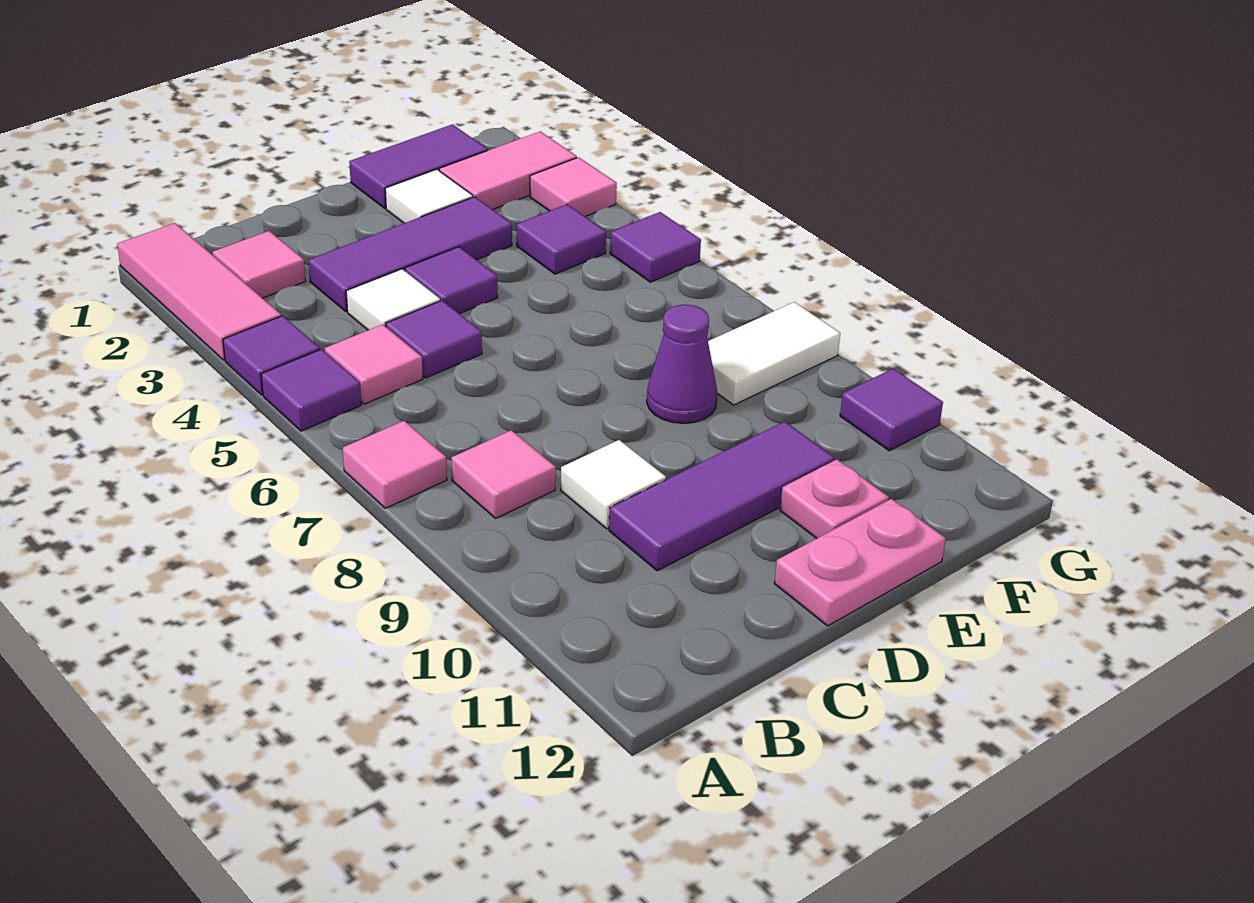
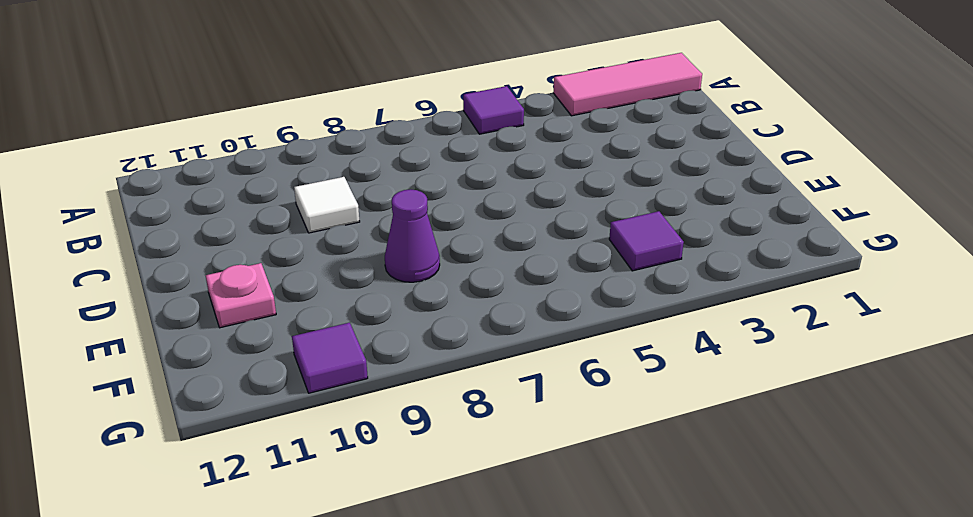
none -> purple 1x1 tile [223,316,320,395]
none -> pink 1x1 tile [343,421,447,508]
none -> pink 1x1 tile [213,231,305,298]

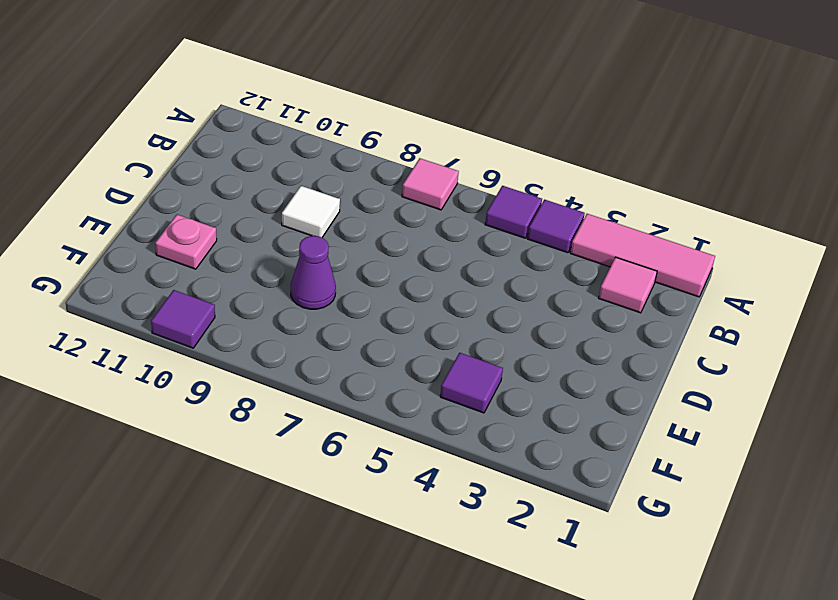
none -> pink 1x1 tile [325,324,423,404]
none -> pink 1x1 tile [451,430,556,518]
none -> purple 1x3 tile [308,197,512,312]

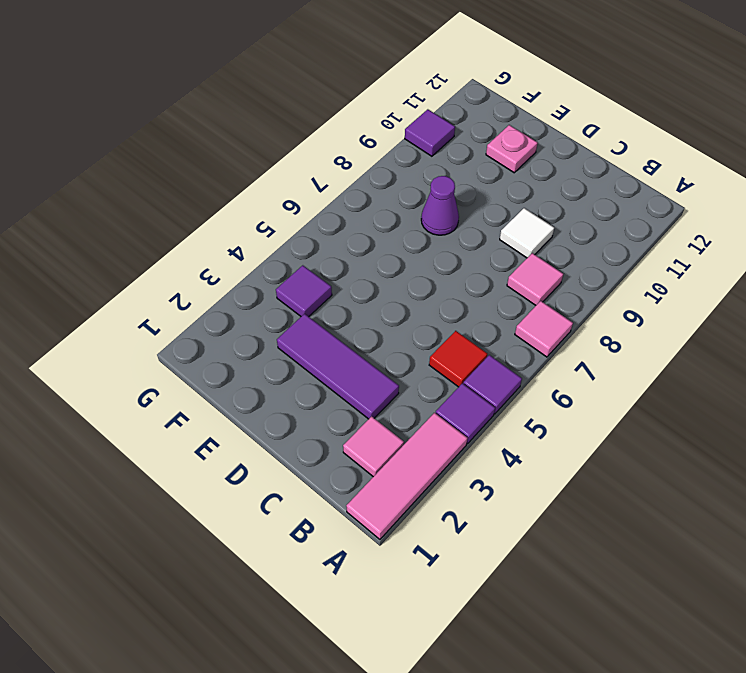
red 1x1 tile [429,331,487,387] -> pink 1x1 tile [325,324,423,404]
none -> white 1x1 tile [346,269,440,330]
none -> purple 1x1 tile [386,300,482,378]
none -> purple 1x3 tile [609,422,834,571]

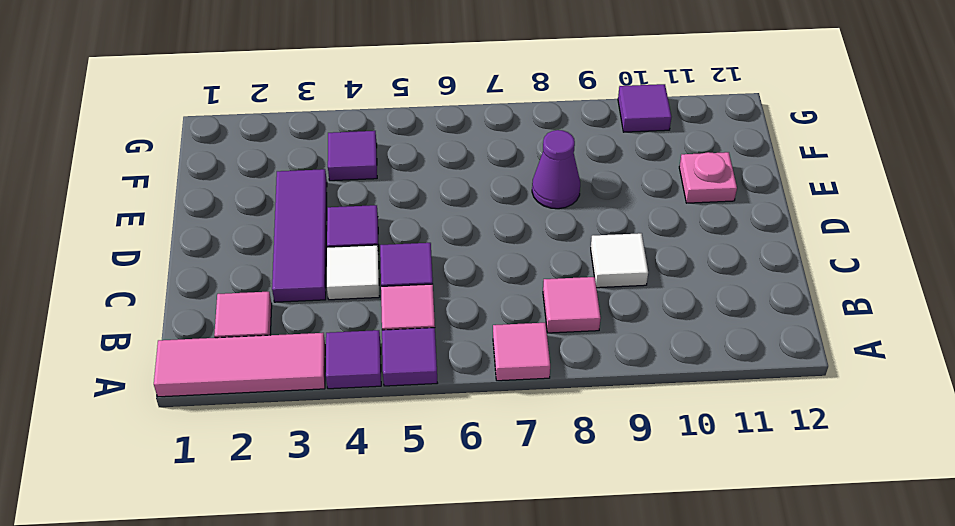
none -> purple 1x3 tile [609,422,834,571]
none -> pink 1x2 plate [774,499,946,626]
none -> purple 1x2 tile [349,124,488,208]

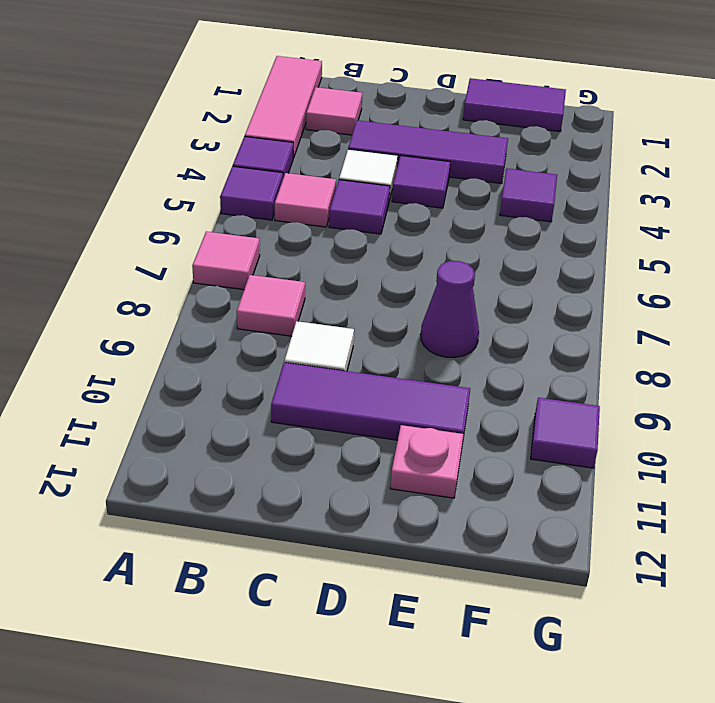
none -> pink 1x2 plate [774,499,946,626]
none -> white 1x1 tile [385,169,473,223]
none -> pink 1x2 tile [439,132,577,210]

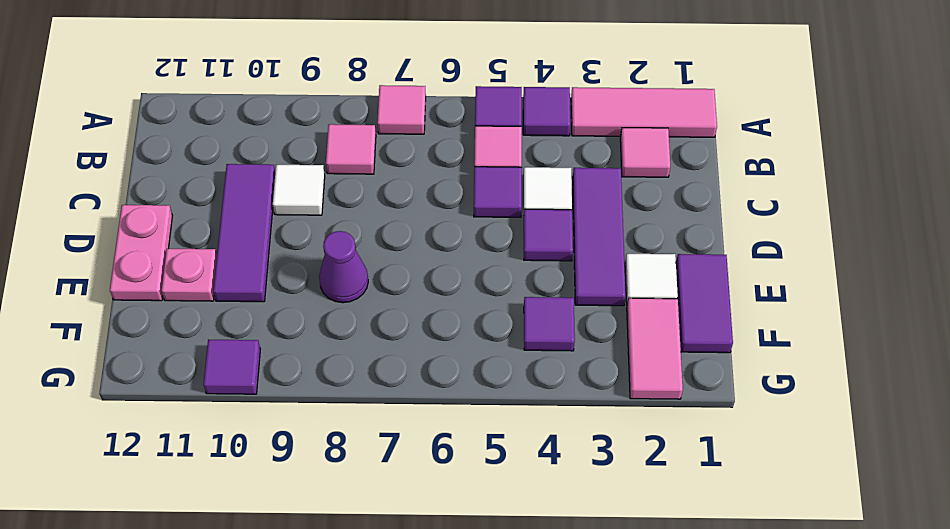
none -> white 1x2 tile [708,302,840,405]
none -> pink 1x1 tile [530,157,617,217]
none -> purple 1x1 tile [610,212,701,282]

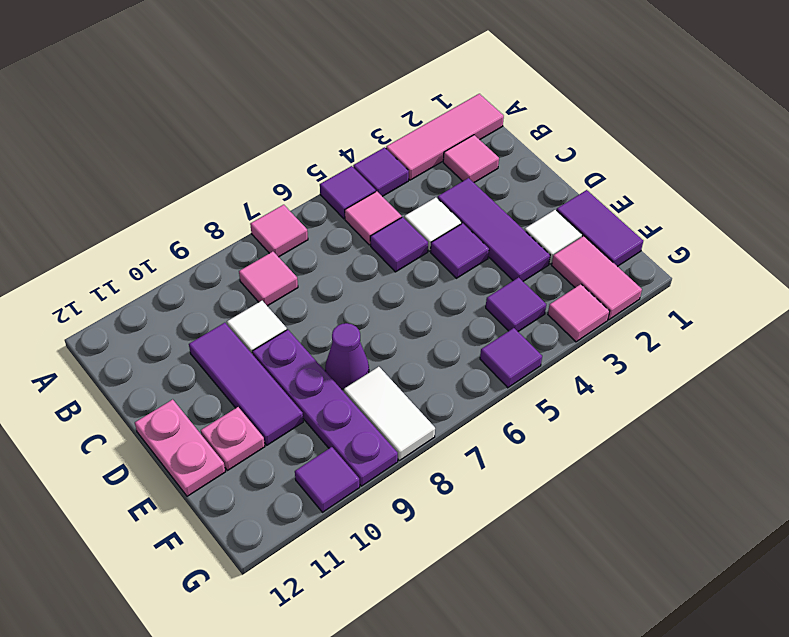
purple 1x4 plate [252,330,398,486] -> none

